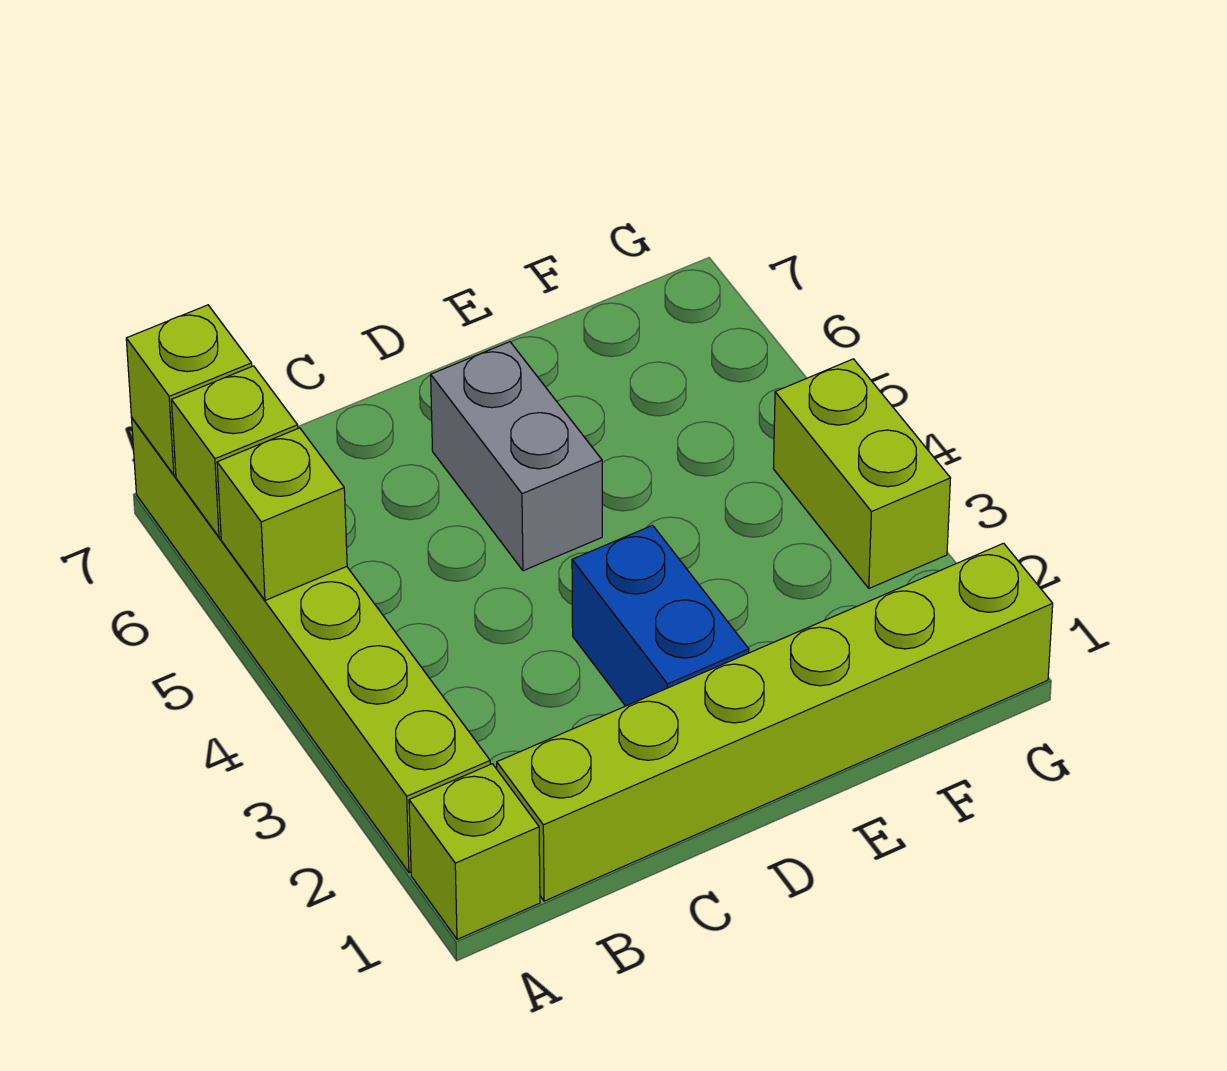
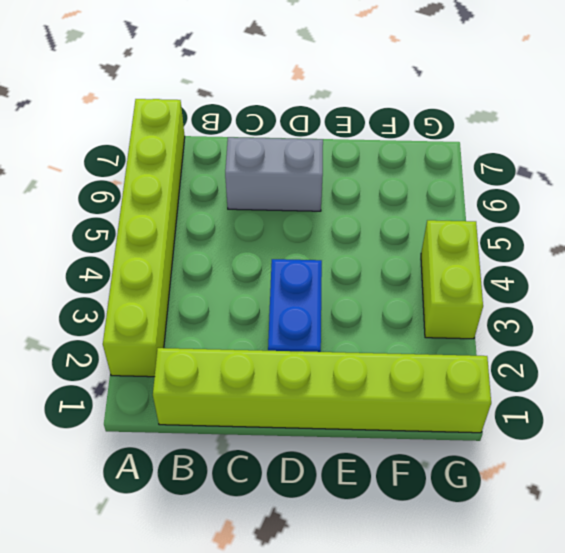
grey 1x2 brick [225,137,323,211] -> grey 1x2 brick turned to [431,342,602,571]
none -> lime 1x1 brick [409,764,540,939]
none -> lime 1x1 brick [217,428,347,600]

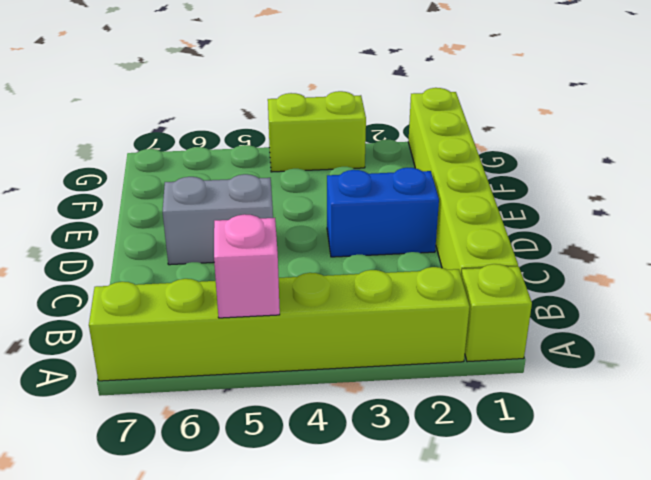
pink 1x1 brick [214,214,280,318] -> lime 1x1 brick [217,428,347,600]
none -> lime 1x1 brick [171,366,298,537]
none -> lime 1x1 brick [126,305,252,475]

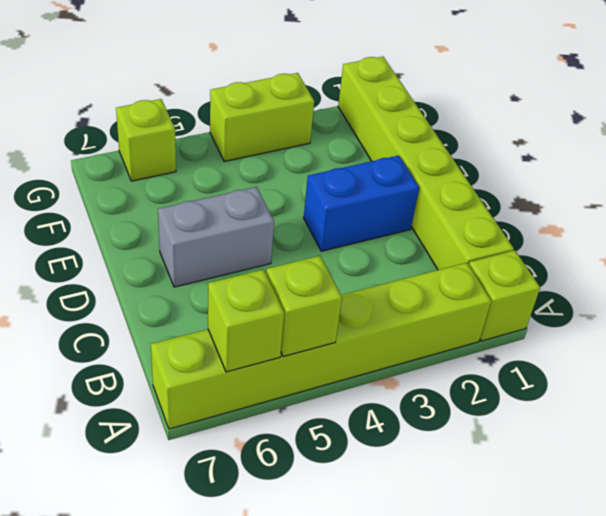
lime 1x1 brick [116,99,176,181] -> lime 1x1 brick moved to [126,305,252,475]

